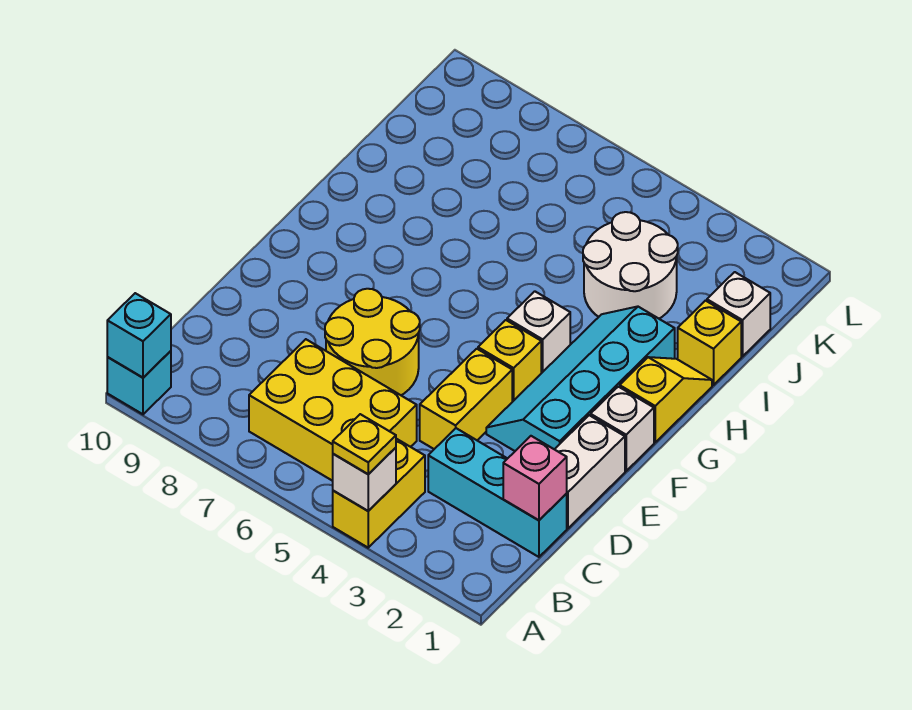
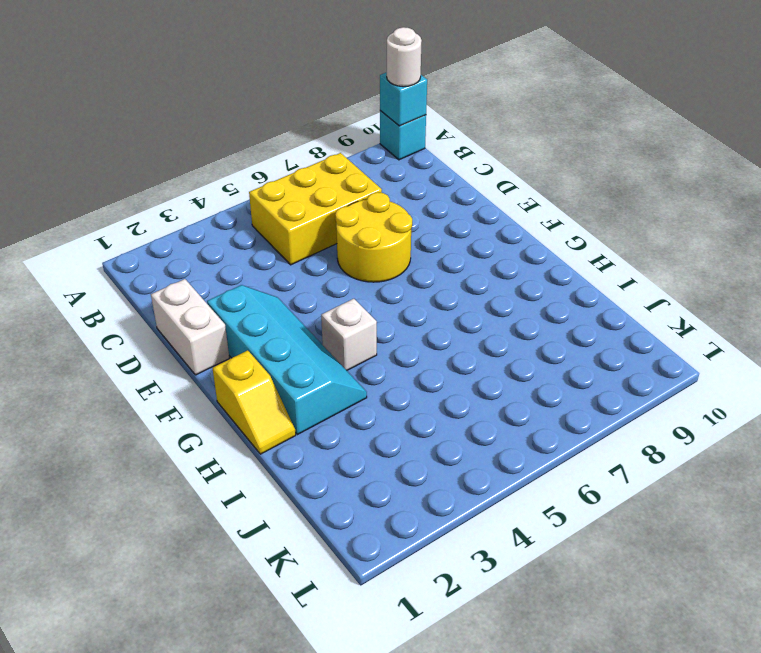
white 1x1 round brick [387,27,422,87] -> none
none -> yellow 1x2 brick [333,439,425,548]
none -> cyan 1x3 brick [428,428,567,557]
none -> yellow 1x2 brick [420,349,512,449]

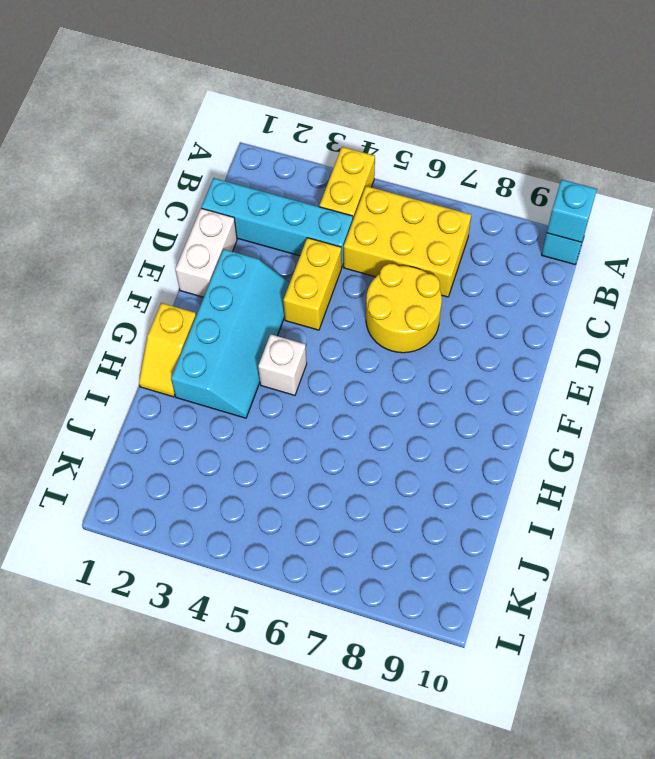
cyan 1x4 brick [201,178,353,267] -> cyan 1x3 brick [428,428,567,557]
none -> white 1x1 brick [591,387,654,471]
none -> yellow 1x1 brick [478,320,541,402]
none -> yellow 1x1 brick [678,301,741,385]

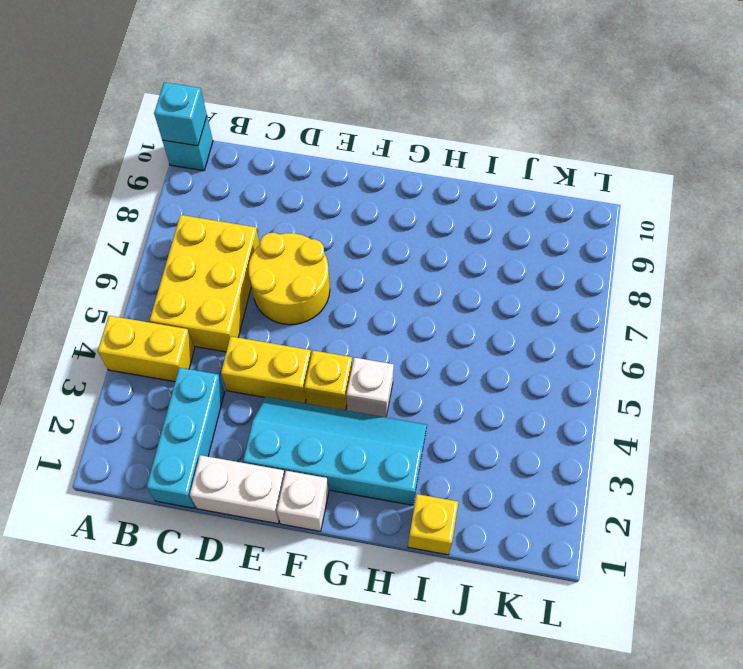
none -> yellow 1x2 slope [620,357,712,442]
none -> white 2x2 round brick [583,212,678,319]
none -> white 1x1 brick [707,272,770,356]

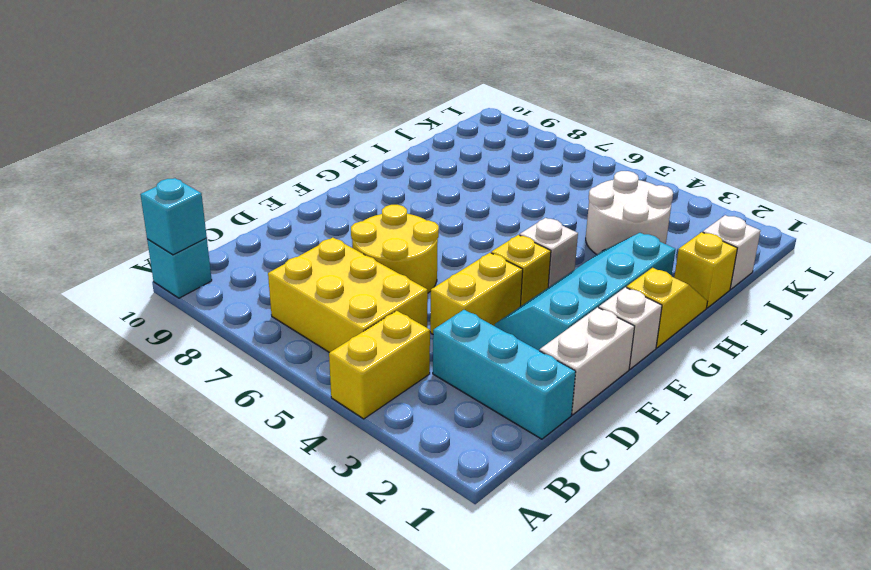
none -> white 1x1 brick [333,448,396,511]
none -> pink 1x1 brick [503,436,567,520]
none -> yellow 1x1 plate [333,414,396,474]

